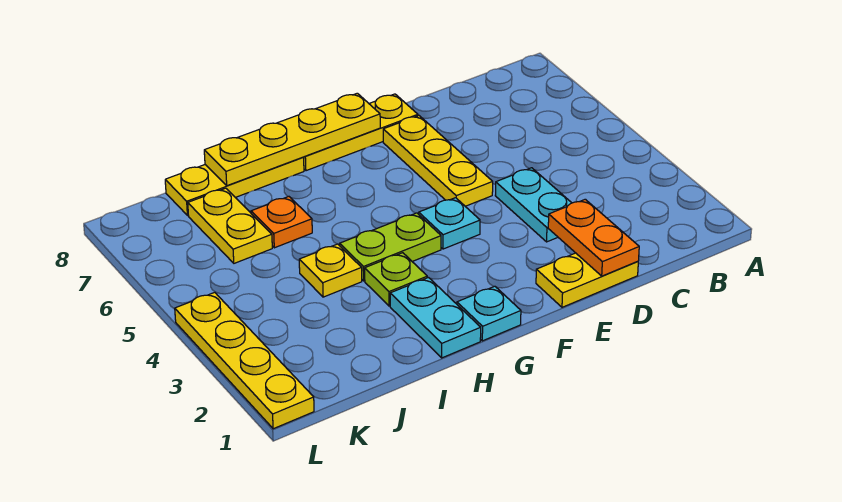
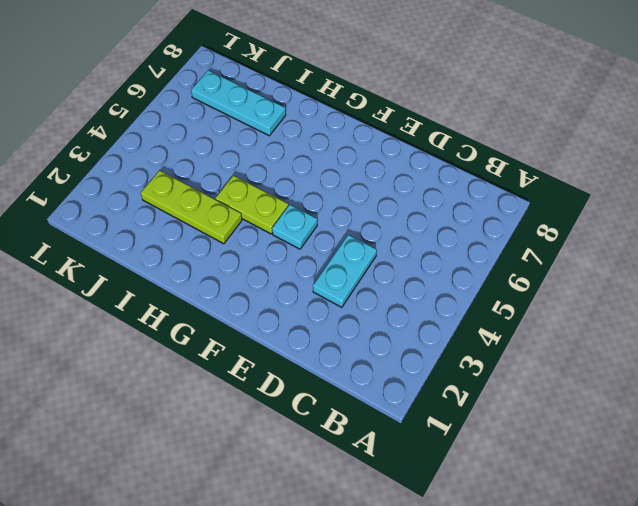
lime 1x3 plate [141,171,242,244] -> lime 1x1 plate [365,253,427,306]
cyan 1x3 plate [191,70,286,136] -> yellow 1x2 plate [188,188,272,263]
none -> yellow 1x2 plate [536,253,638,307]
none -> yellow 1x3 plate [383,116,493,206]
none -> yellow 1x3 plate [303,94,418,171]

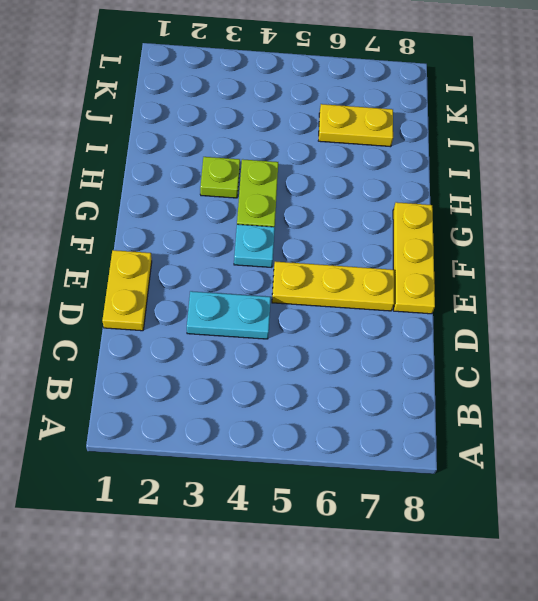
none -> cyan 1x1 plate [457,286,521,341]
none -> cyan 1x2 plate [390,278,481,358]
none -> yellow 1x3 plate [165,157,304,216]

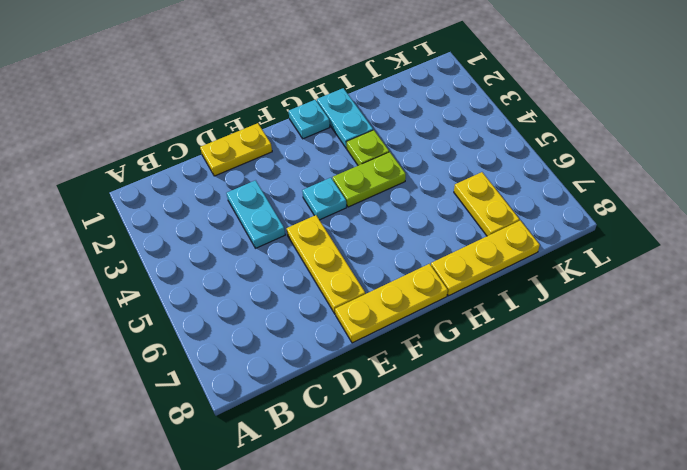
none -> yellow 1x1 plate [299,244,362,297]
none -> orange 1x1 plate [251,197,312,248]
none -> yellow 1x4 plate [175,292,314,429]

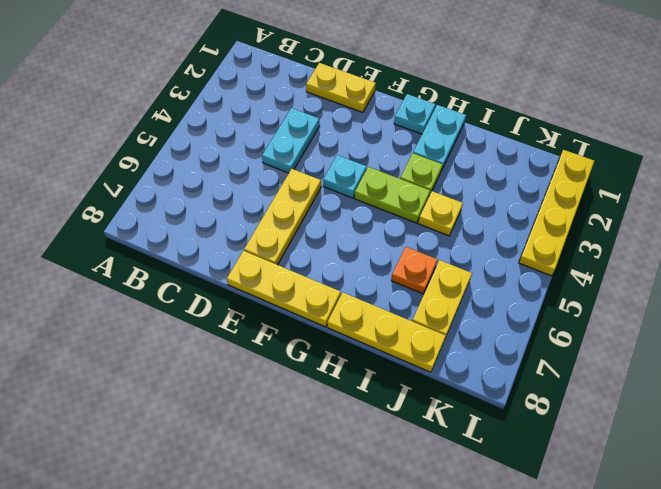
none -> orange 1x2 plate [548,199,639,276]
none -> yellow 1x4 plate [204,93,380,186]

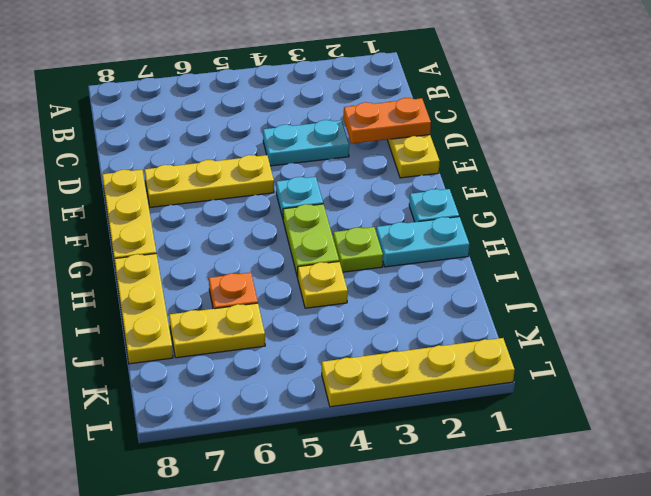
none -> yellow 1x4 plate [204,93,380,186]

